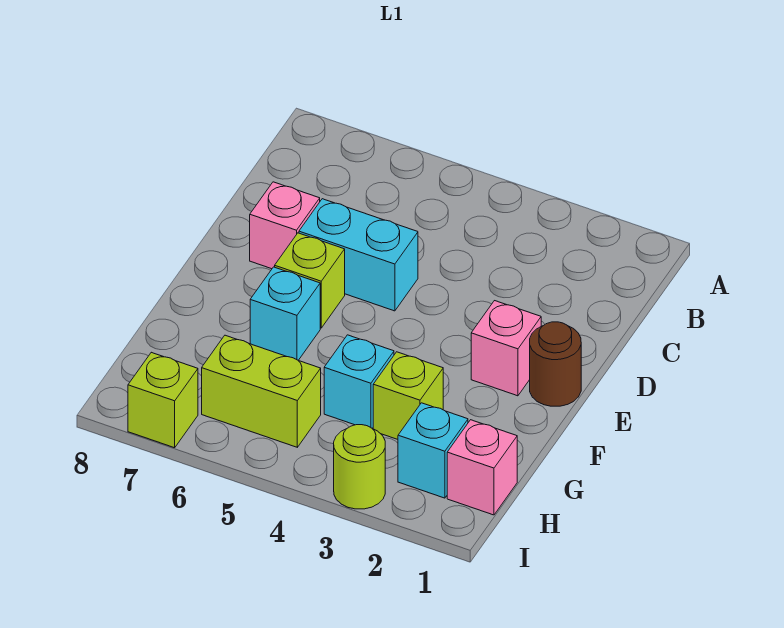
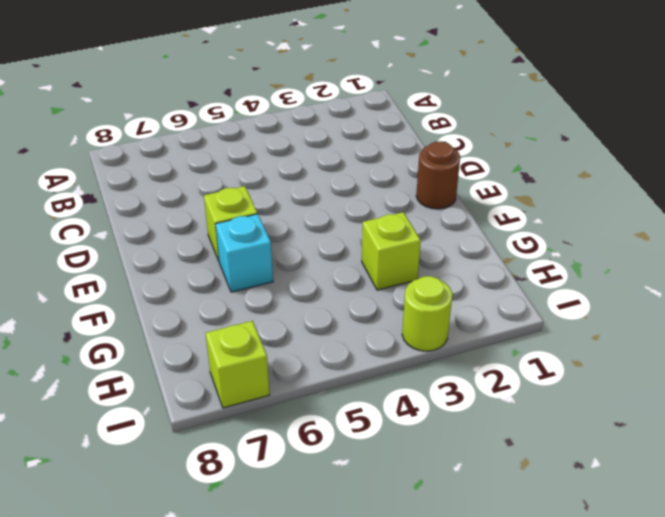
none -> cyan 1x2 brick [299,199,418,311]
none -> pink 1x1 brick [250,182,320,269]
none -> pink 1x1 brick [471,301,541,396]

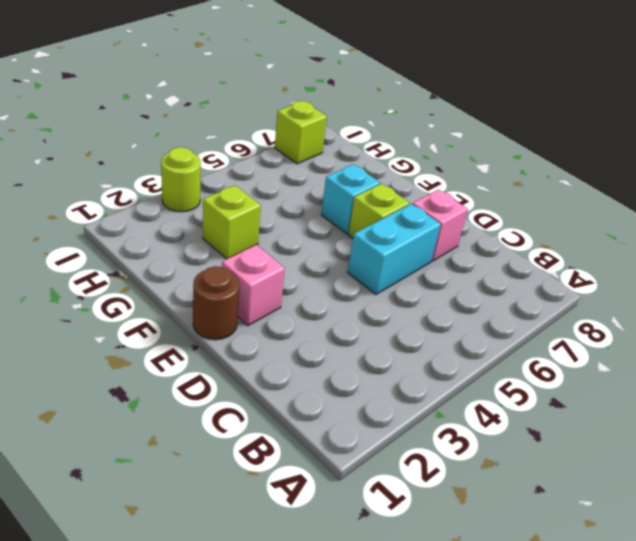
none -> cyan 1x1 brick [324,335,394,428]
none -> pink 1x1 brick [447,420,517,515]
none -> cyan 1x1 brick [398,403,468,498]

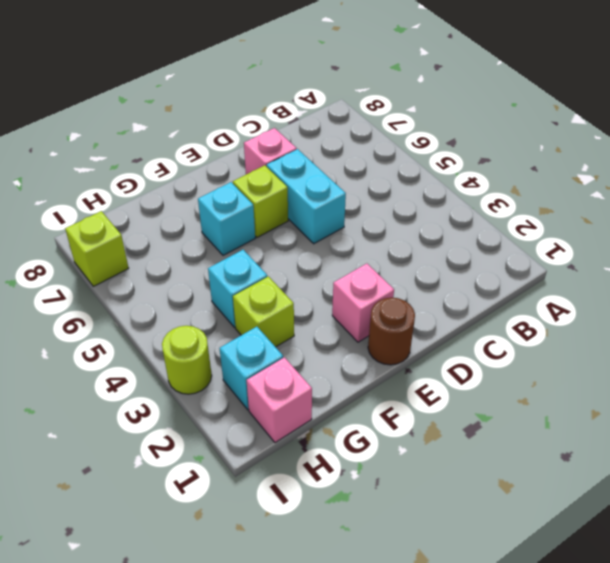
none -> lime 1x2 brick [202,335,321,447]

